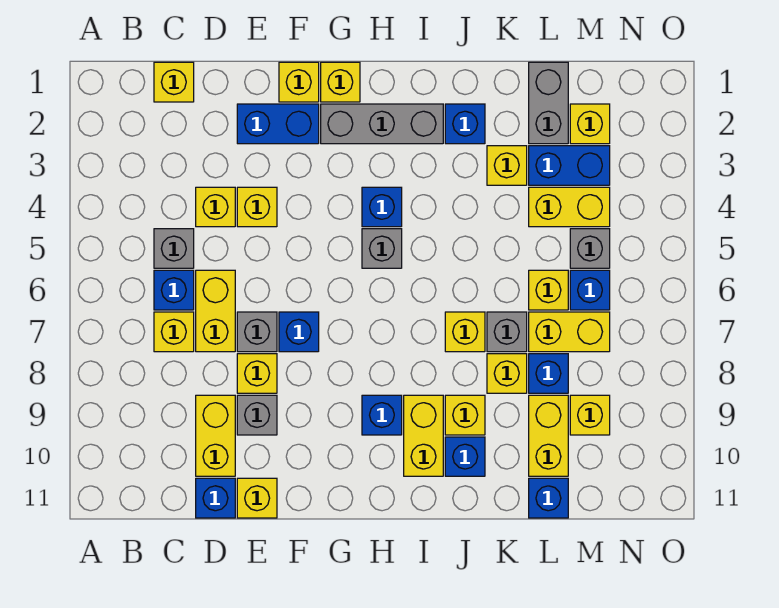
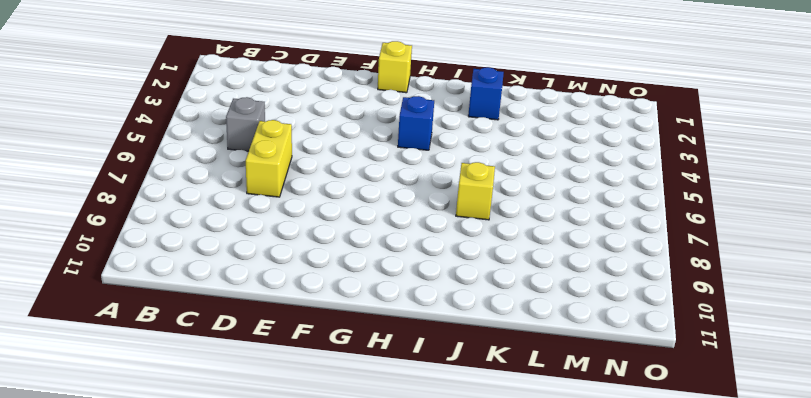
none -> yellow 1x1 brick [154,62,194,102]
none -> blue 1x1 brick [154,270,194,310]
none -> yellow 1x1 brick [154,312,194,352]
none -> yellow 1x1 brick [196,187,235,227]

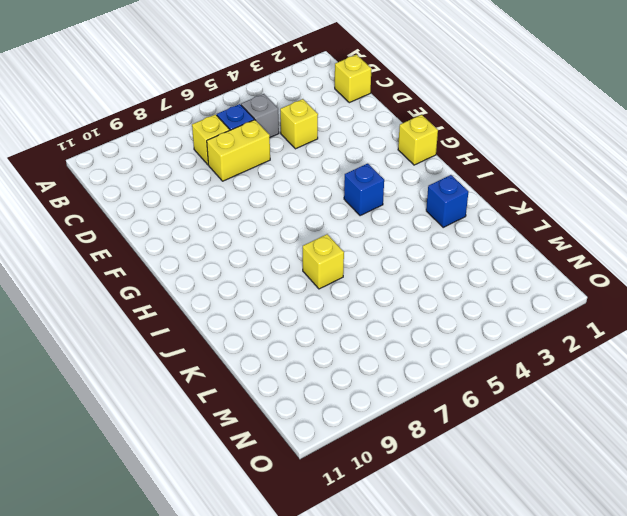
none -> yellow 1x2 brick [196,395,235,476]
none -> blue 1x1 brick [196,478,235,518]
none -> blue 1x2 brick [237,104,319,144]
none -> yellow 1x1 brick [237,187,277,227]

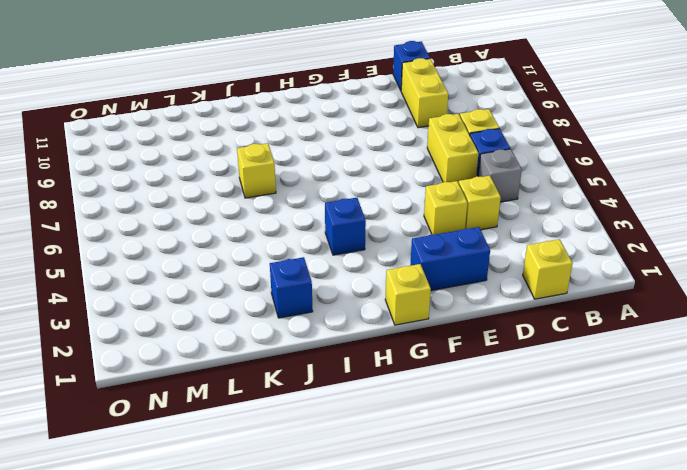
none -> grey 1x1 brick [237,312,277,352]
none -> yellow 1x1 brick [237,354,277,393]
none -> grey 1x1 brick [237,395,277,435]
none -> yellow 1x1 brick [237,478,277,518]

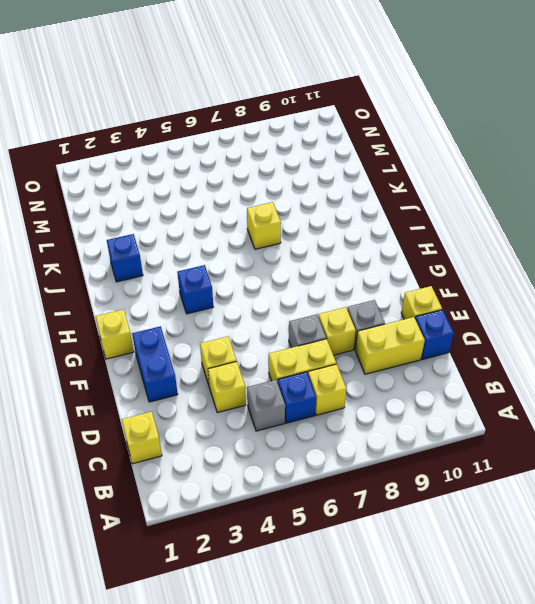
none -> yellow 1x1 brick [279,62,319,102]
none -> blue 1x1 brick [279,312,319,352]
none -> grey 1x3 brick [321,104,443,144]
none -> grey 1x1 brick [362,229,402,268]

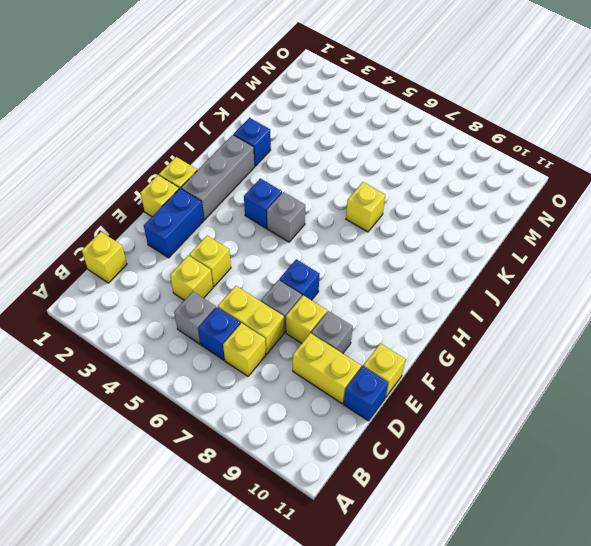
none -> blue 1x1 brick [362,395,402,435]
none -> yellow 1x2 brick [404,395,443,476]
none -> yellow 1x1 brick [445,395,485,435]
none -> blue 1x1 brick [445,437,485,476]

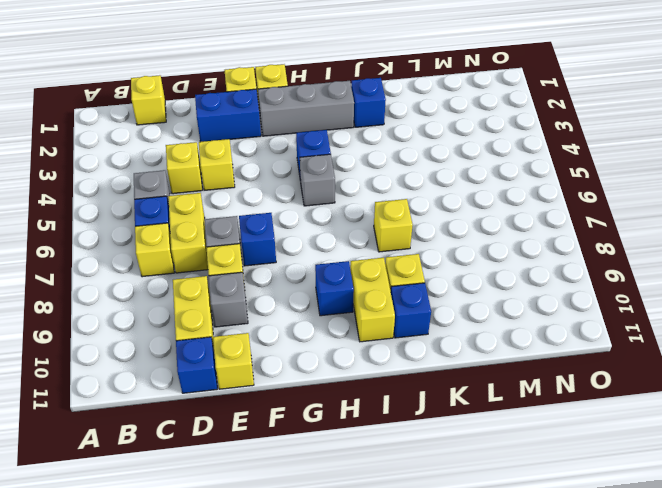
none -> yellow 1x1 brick [487,146,527,185]
none -> grey 1x1 brick [487,312,527,352]
none -> yellow 1x1 brick [487,354,527,393]
none -> grey 1x2 brick [529,62,568,144]

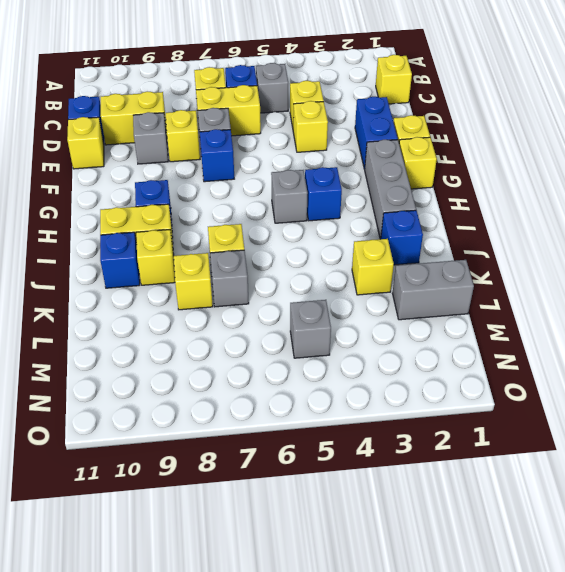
none -> blue 1x2 brick [529,146,610,185]
none -> yellow 1x2 brick [529,187,610,227]
none -> yellow 1x1 brick [529,270,568,310]
none -> yellow 1x2 brick [529,312,610,352]

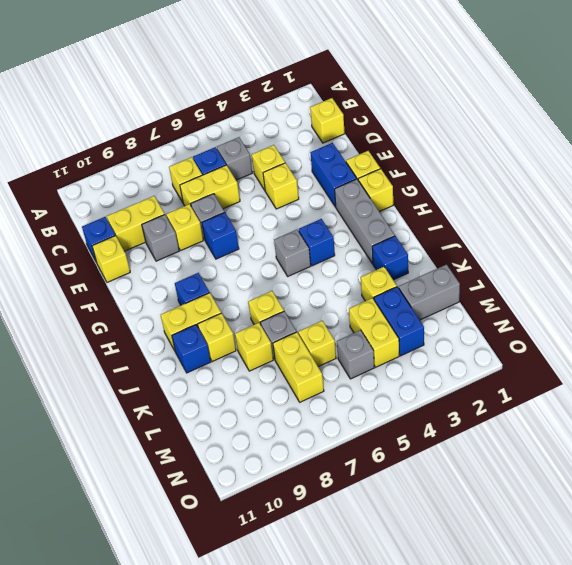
none -> blue 1x1 brick [529,354,568,393]
none -> yellow 1x2 brick [529,395,568,476]
none -> blue 1x1 brick [529,478,568,518]
none -> yellow 1x1 brick [570,104,610,144]

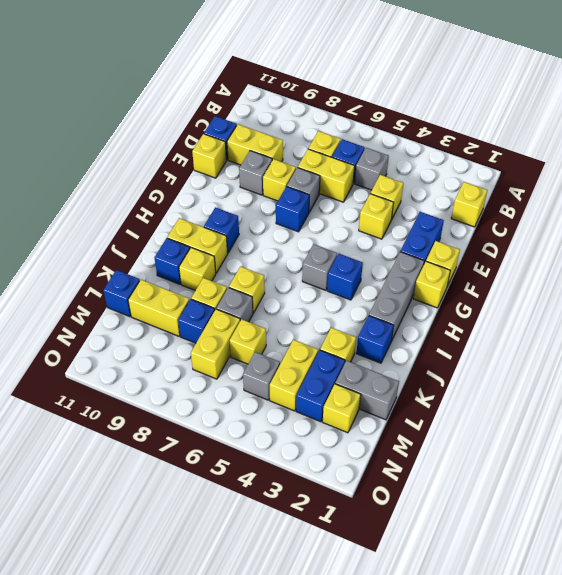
none -> blue 1x1 brick [570,270,610,310]
none -> yellow 1x1 brick [570,395,610,435]

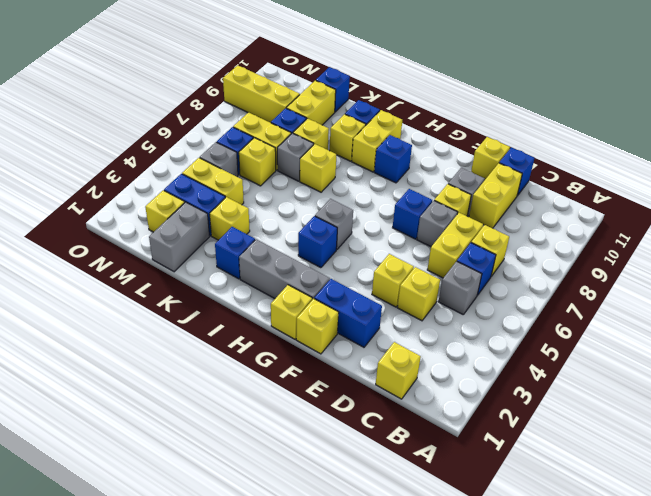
yellow 1x3 brick [223,65,300,123] -> yellow 1x1 brick [570,395,610,435]

